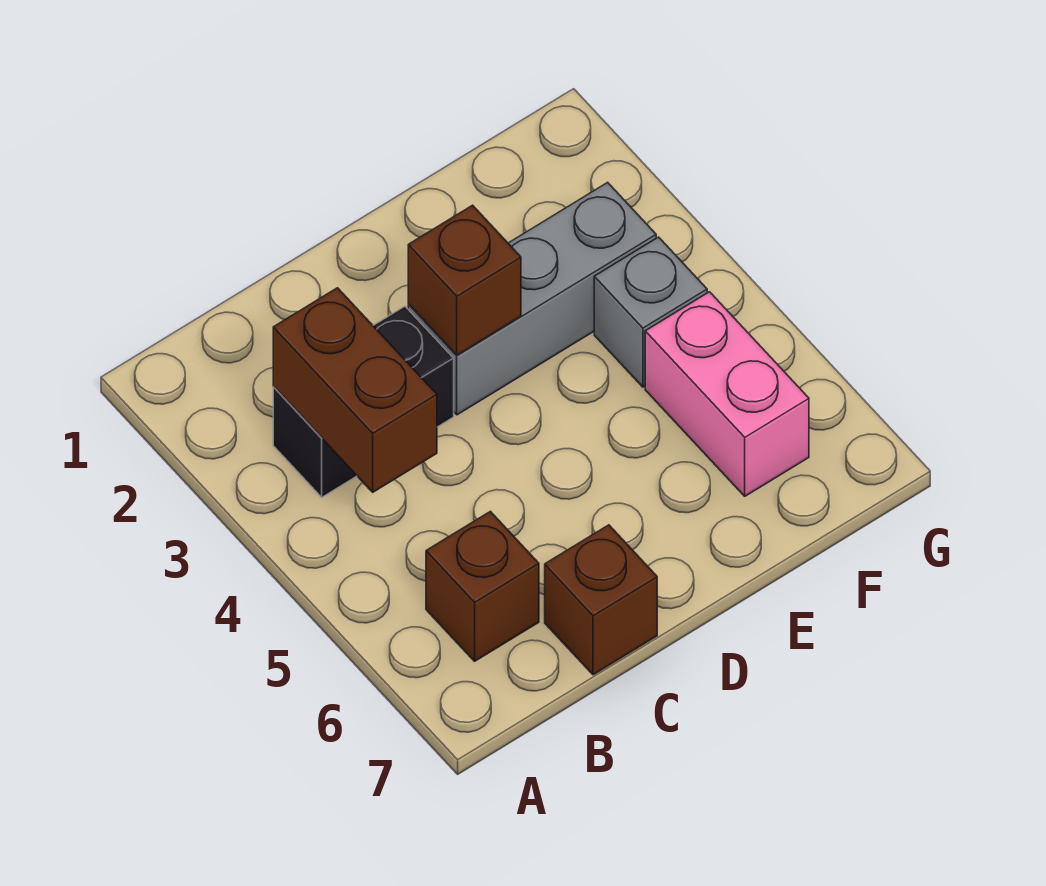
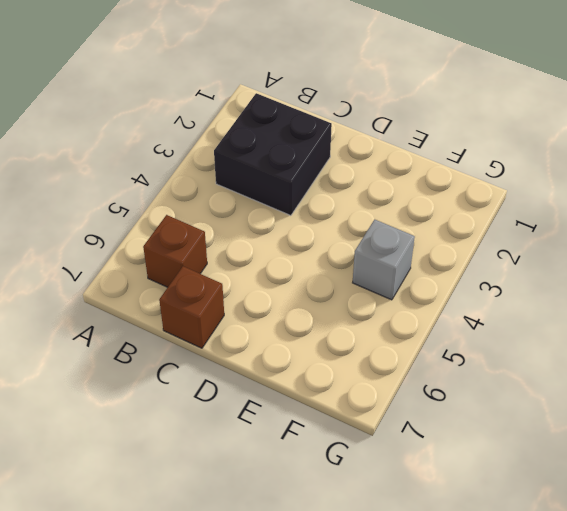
black 2x2 brick [214,93,332,216] -> black 1x2 brick [273,306,454,497]
none -> grey 1x3 brick [408,182,656,415]
none -> pink 1x2 brick [645,292,809,496]

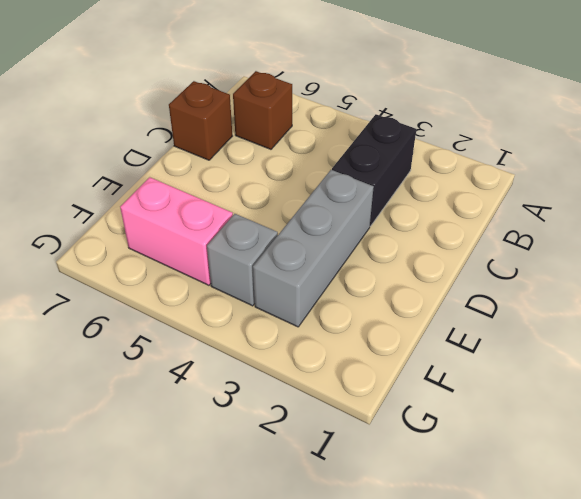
none -> brown 1x2 brick [273,288,437,492]
none -> brown 1x1 brick [408,205,521,355]

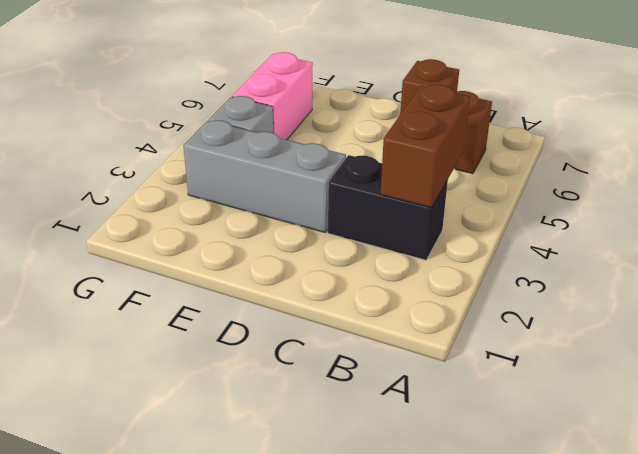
none -> brown 1x1 brick [408,205,521,355]

